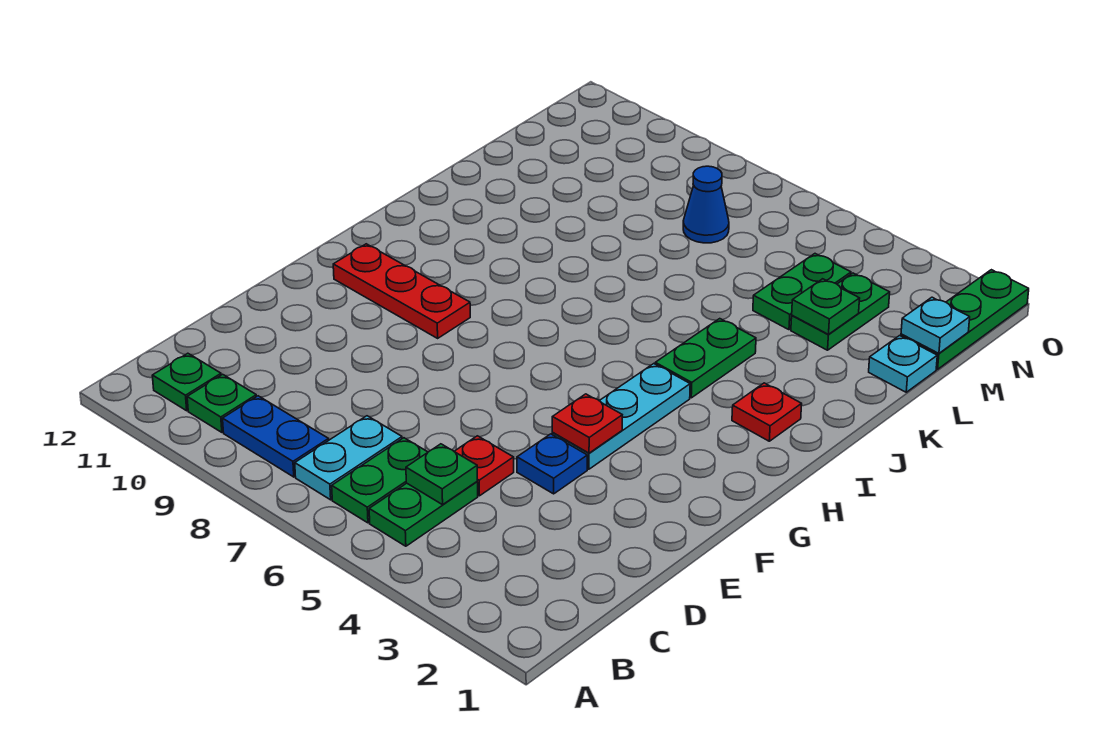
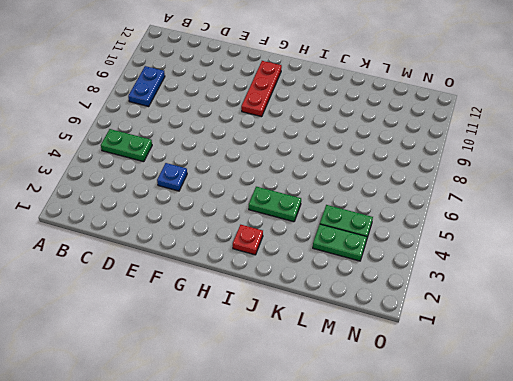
none -> green 1x2 plate [332,438,428,523]
none -> cyan 1x2 plate [295,416,402,500]
none -> green 1x1 plate [187,374,256,432]

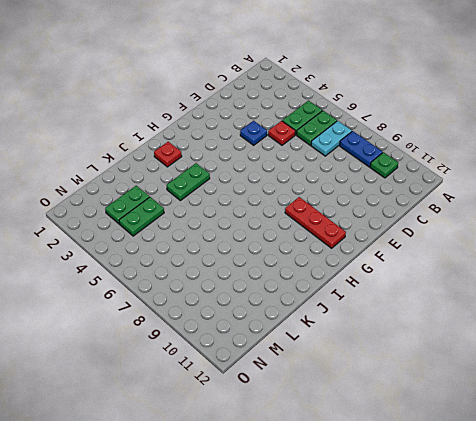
none -> green 1x1 plate [152,353,221,411]
none -> cyan 1x3 plate [552,364,690,469]
none -> cyan 1x1 plate [869,336,937,392]

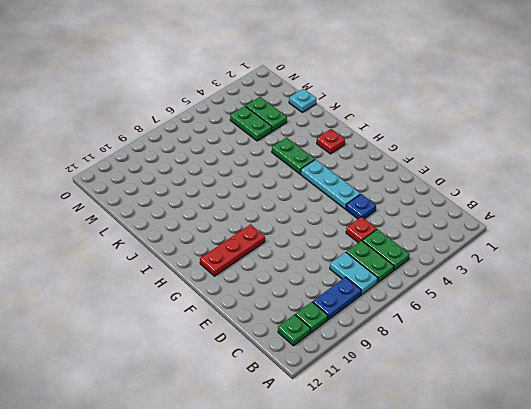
none -> green 1x3 plate [901,270,1029,369]
none -> blue 1x1 cone [683,166,729,243]
none -> green 1x1 plate [406,444,477,505]

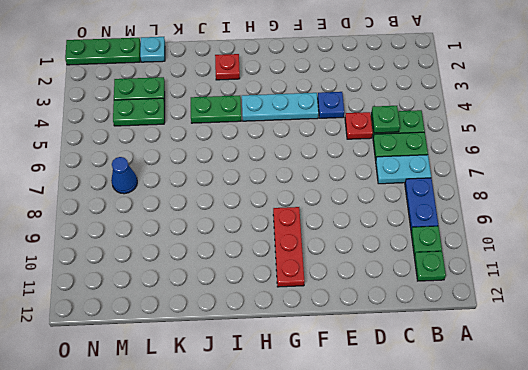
none -> red 1x1 plate [552,394,622,453]
none -> green 1x1 plate [792,279,860,334]
none -> cyan 1x1 plate [901,297,970,353]

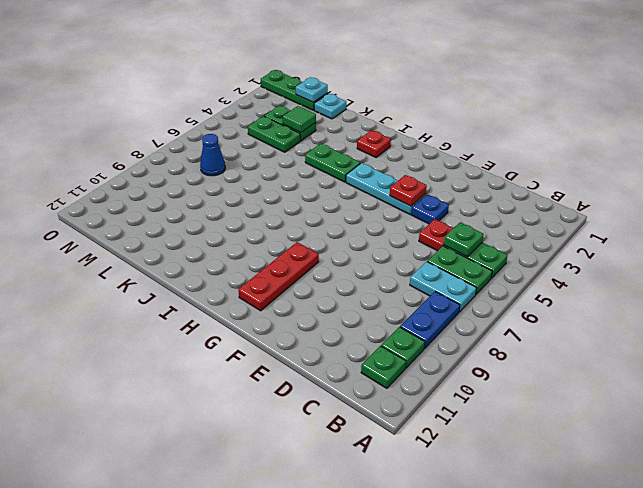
green 1x1 tile [283,106,316,133] -> green 1x1 plate [792,279,860,334]

